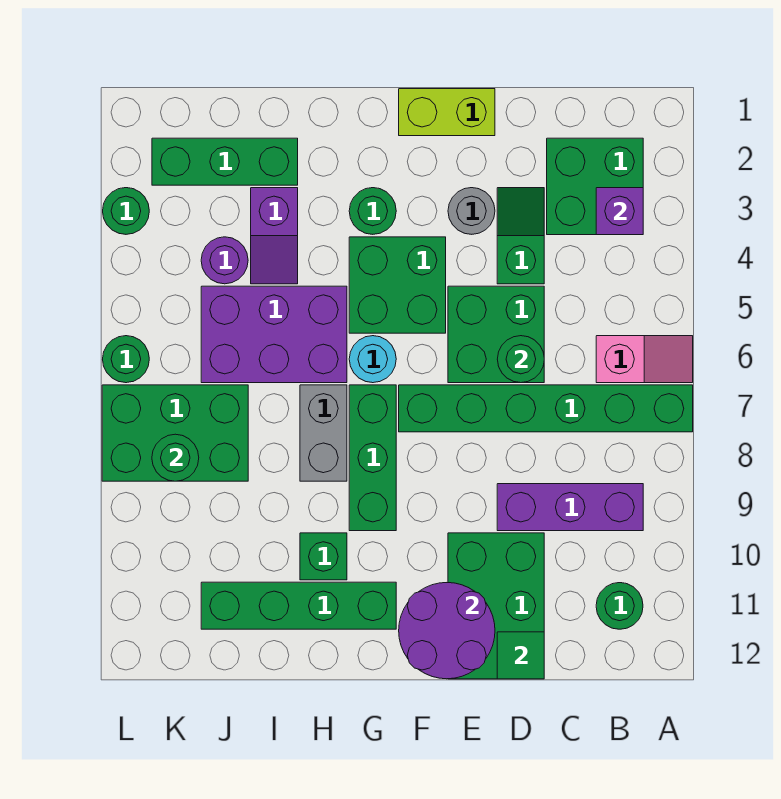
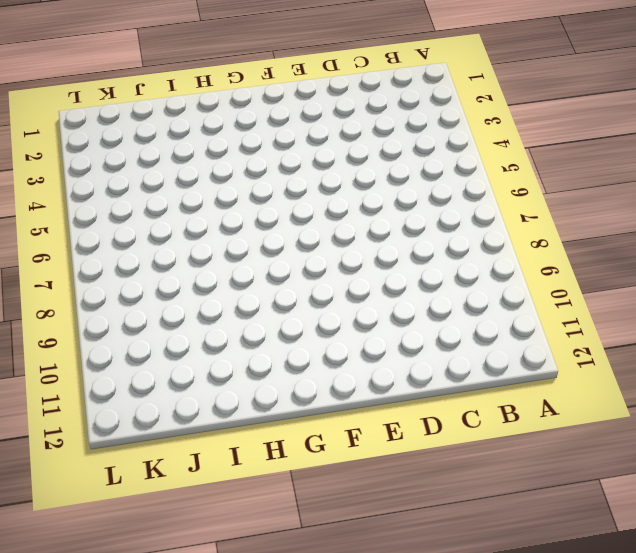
none -> pink 1x2 slope [596,336,693,383]
none -> green 1x6 brick [399,385,693,432]
none -> green 2x2 brick [547,138,643,235]

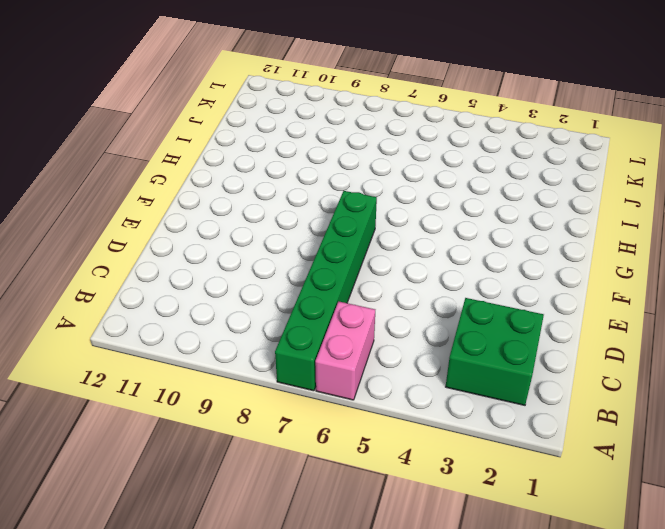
pink 1x2 brick [315,302,375,400] -> pink 1x2 slope [596,336,693,383]
none -> purple 1x3 brick [497,484,643,531]
none -> green 1x1 round brick [596,583,643,629]
none -> green 1x2 slope [497,188,544,284]

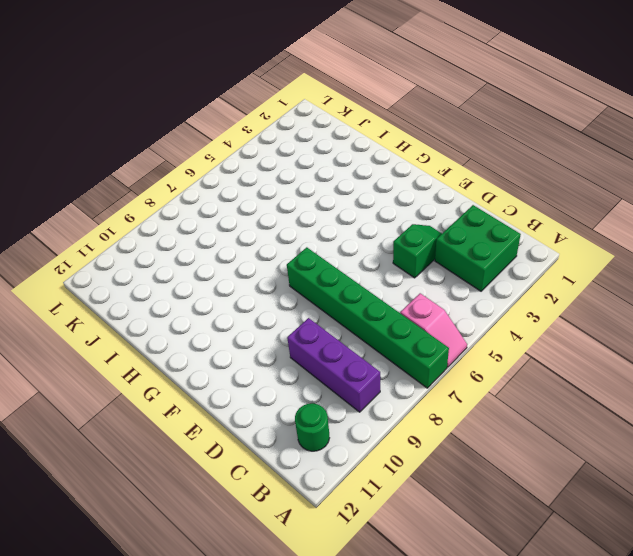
none -> green 2x2 brick [448,286,544,383]
none -> green 2x3 brick [448,533,544,679]
none -> lime 1x2 brick [399,89,495,136]

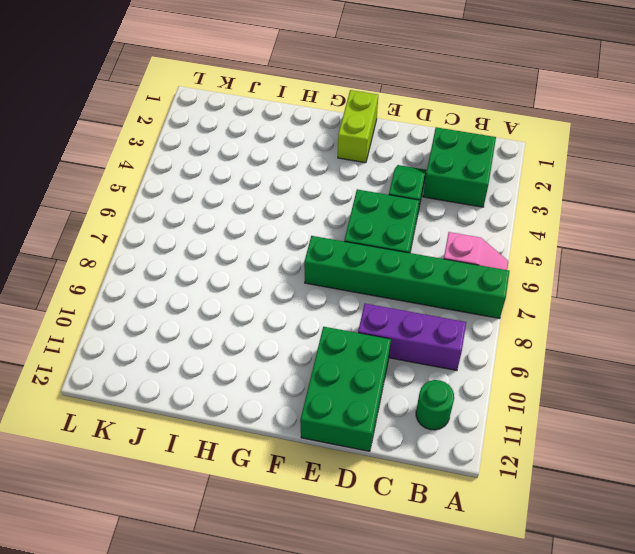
lime 1x2 brick [338,90,378,163] -> lime 1x2 brick turned to [399,89,495,136]
none -> grey 1x1 round brick [448,188,495,234]
none -> green 2x2 brick [349,237,446,333]
none -> green 1x1 round brick [349,188,396,234]

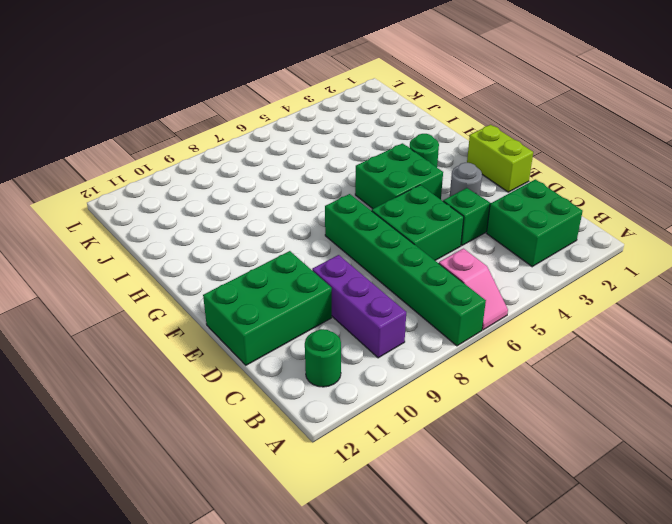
none -> cyan 1x1 round brick [349,336,396,383]
none -> green 1x3 brick [349,385,396,531]
none -> green 1x4 brick [201,582,396,629]

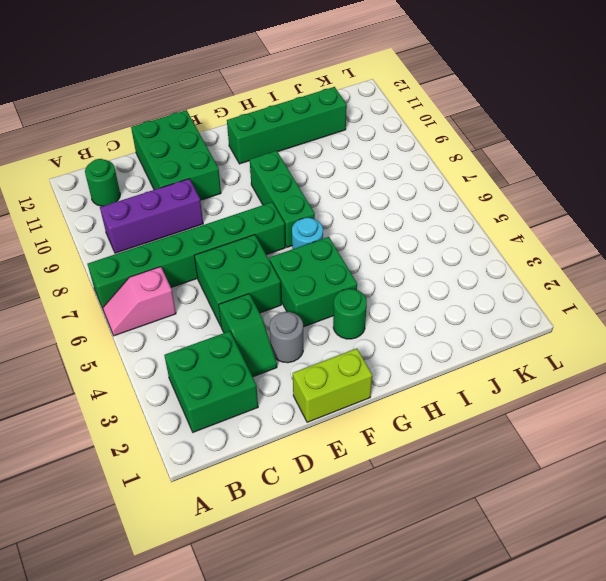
none -> purple 2x3 brick [201,286,347,383]
none -> grey 1x2 brick [300,385,347,481]
none -> green 1x1 brick [300,533,347,580]

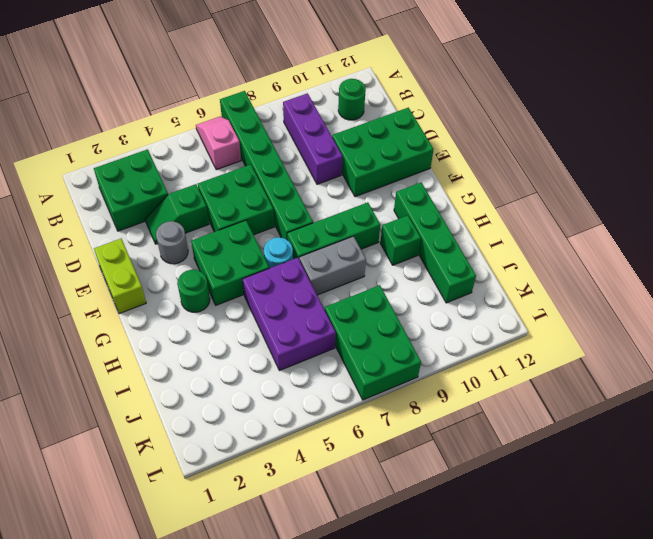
none -> green 1x3 brick [152,138,298,185]
none -> purple 1x2 slope [251,188,298,284]
none -> purple 1x1 round brick [201,237,248,284]

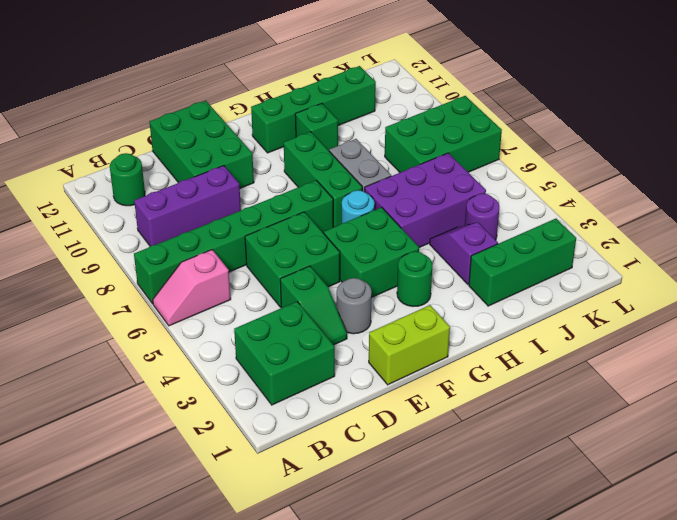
none -> green 1x1 round brick [103,188,149,234]
none -> green 1x1 round brick [103,336,149,383]
none -> purple 1x1 brick [596,188,643,235]

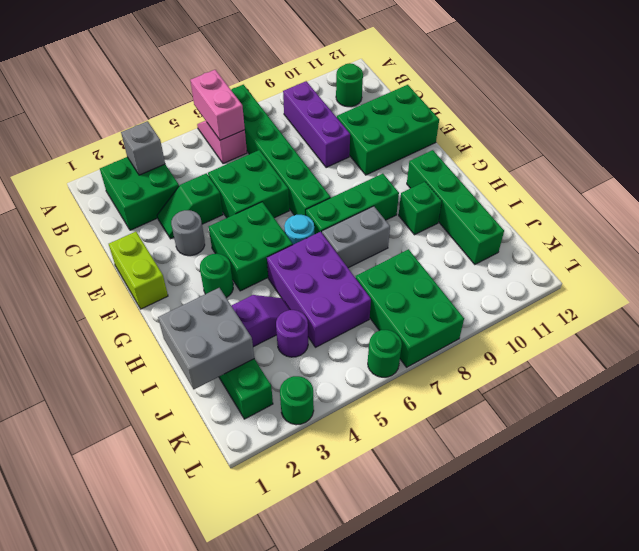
pink 1x2 brick [190,70,245,140] -> none
grey 1x1 brick [121,121,165,175] -> purple 1x1 brick [596,188,643,235]
grey 2x2 brick [158,288,254,389] -> none
none -> green 1x1 round brick [497,336,544,383]
none -> green 1x1 tile [497,632,544,679]
none -> purple 2x2 round brick [399,583,495,679]

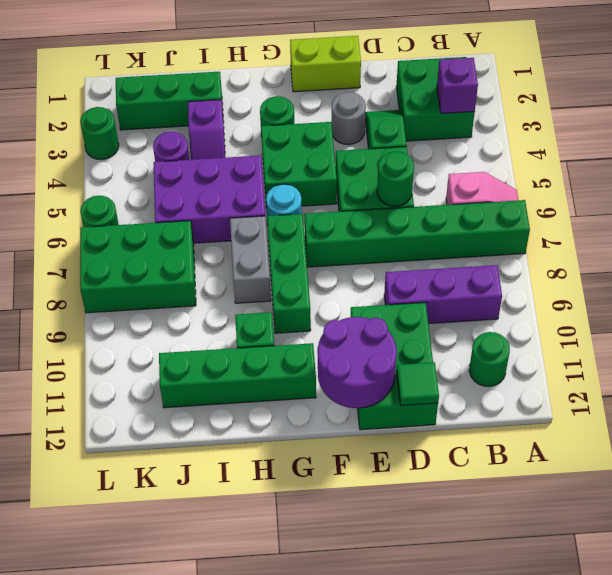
none -> green 1x1 round brick [152,434,199,481]

